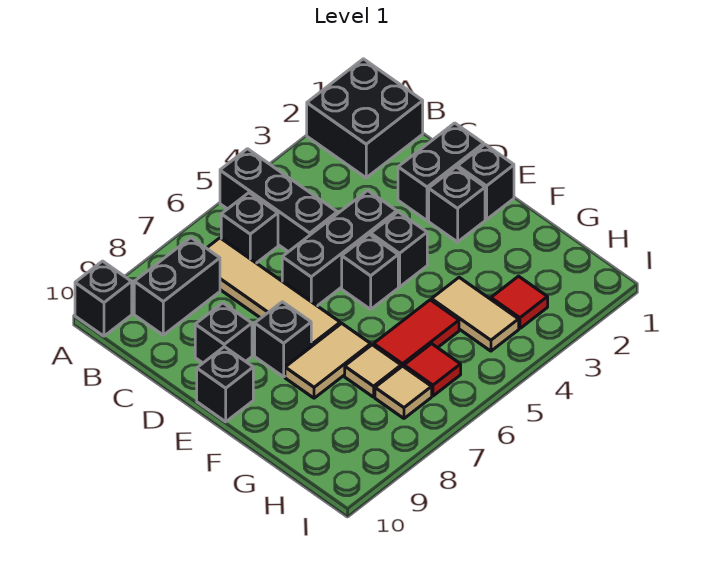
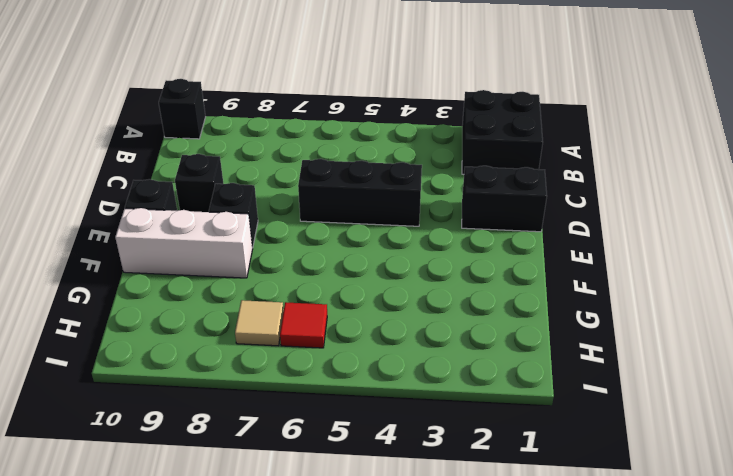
white 1x3 brick [115,208,253,278] -> tan 1x2 tile [285,323,371,398]
none -> black 1x3 brick [220,149,337,252]
none -> black 1x1 brick [221,193,278,263]
none -> tan 1x4 tile [207,238,340,347]

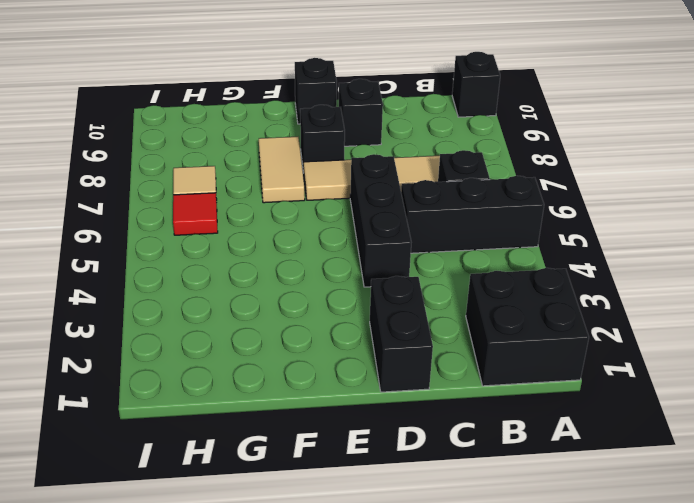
none -> black 1x2 brick [134,238,220,335]
none -> black 1x1 brick [458,145,514,219]
none -> black 1x1 brick [429,167,485,242]

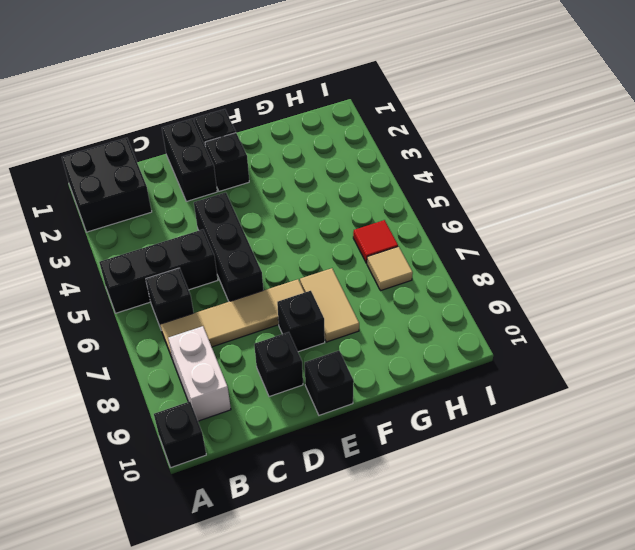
white 1x2 brick [168,326,231,421] -> black 1x2 brick [134,238,220,335]
none -> black 1x1 brick [371,212,427,287]
none -> black 1x1 brick [342,234,398,309]
none -> tan 1x2 tile [432,277,519,351]

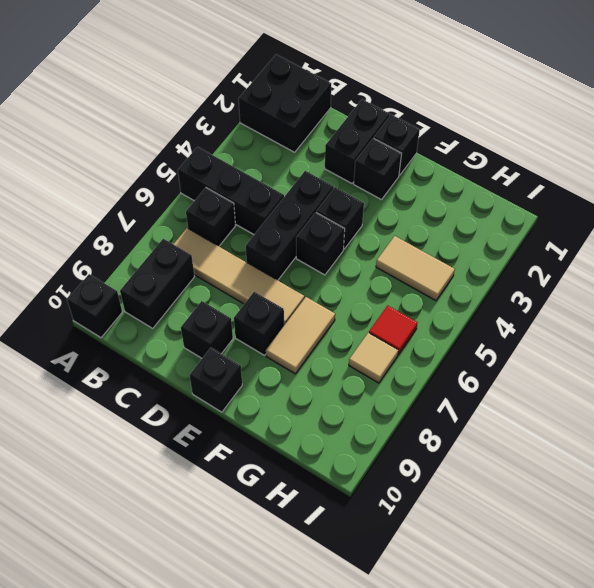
none -> red 1x2 tile [374,300,459,367]
none -> tan 1x1 tile [345,345,401,397]
none -> red 1x1 tile [491,276,548,329]

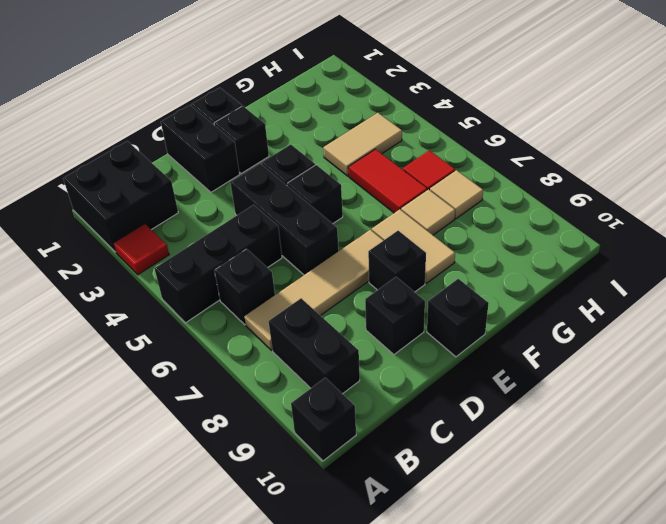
red 1x1 tile [113,224,169,275] -> red 1x1 tile moved to [491,276,548,329]

